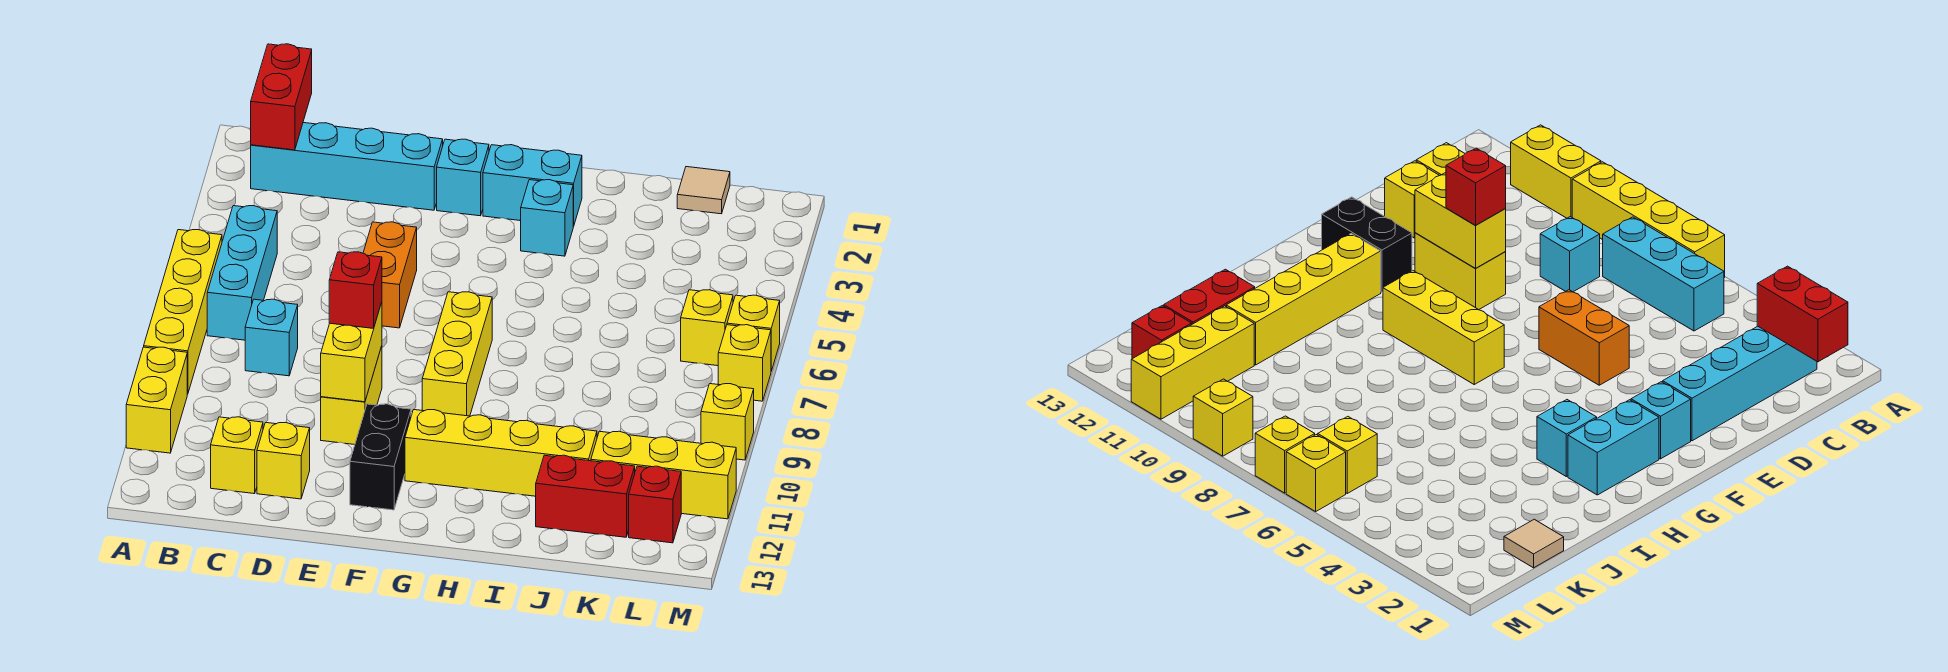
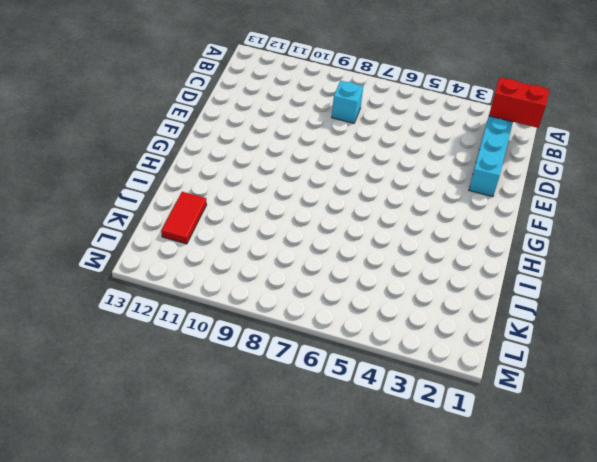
red 1x2 tile [161,192,207,244] -> red 1x2 brick [536,455,635,537]
none -> yellow 1x4 brick [144,230,222,394]
none -> yellow 1x2 brick [126,347,187,453]
none -> cyan 1x3 brick [207,206,277,340]

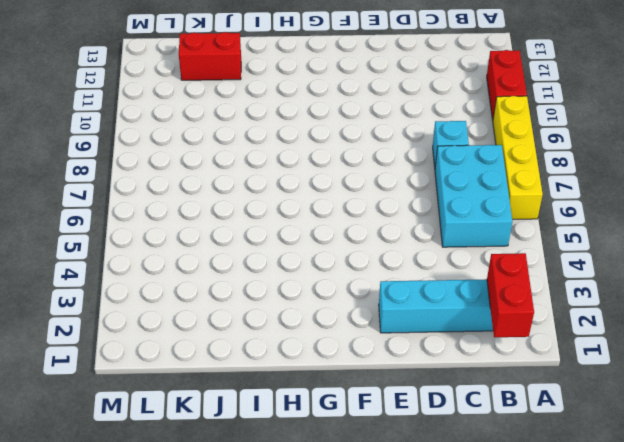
red 1x2 brick [487,50,527,120] -> yellow 1x2 brick [126,347,187,453]
cyan 2x3 brick [435,145,513,247] -> cyan 1x3 brick [207,206,277,340]
none -> yellow 1x1 brick [211,417,263,494]
none -> yellow 1x1 brick [257,422,310,499]
none -> orange 1x2 brick [363,222,417,328]

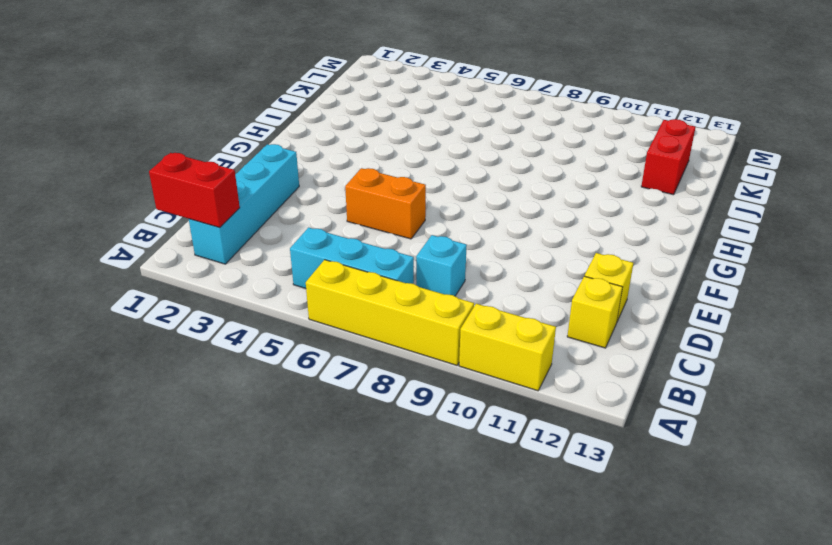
none -> yellow 1x2 brick [321,346,382,445]
none -> cyan 1x1 brick [437,139,489,216]
none -> black 1x2 brick [350,404,411,510]

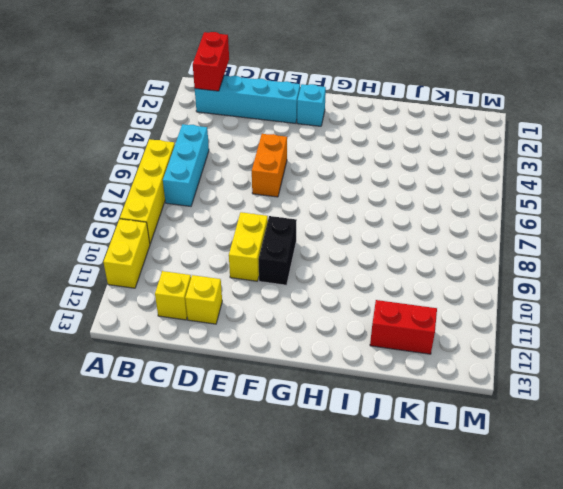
black 1x2 brick [258,216,297,285] -> black 1x2 brick moved to [350,404,411,510]
none -> cyan 1x1 brick [245,299,298,376]
none -> cyan 1x2 brick [483,145,582,227]
none -> yellow 1x3 brick [422,292,492,416]

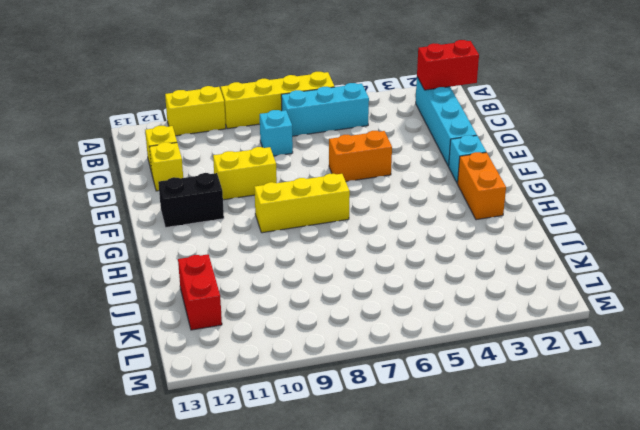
orange 1x2 brick [458,152,506,220] -> cyan 1x2 brick [483,145,582,227]
none -> yellow 1x4 brick [405,410,597,496]
none -> cyan 1x1 brick [521,180,573,256]
none -> tan 1x1 tile [677,167,730,214]

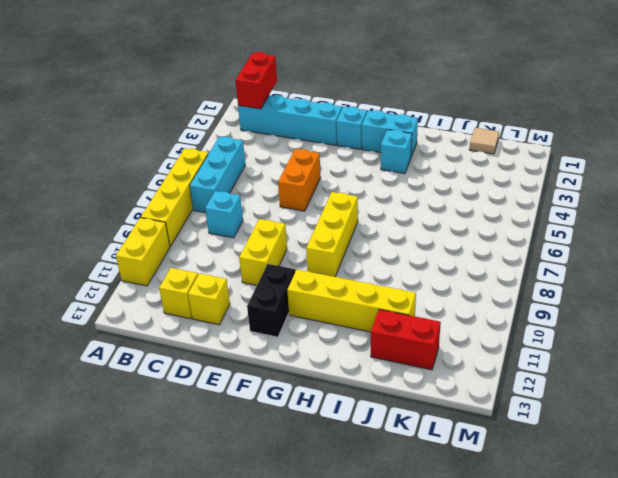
none -> yellow 1x3 brick [591,431,736,519]
none -> yellow 1x1 brick [681,290,733,366]
none -> red 1x1 brick [629,466,681,543]

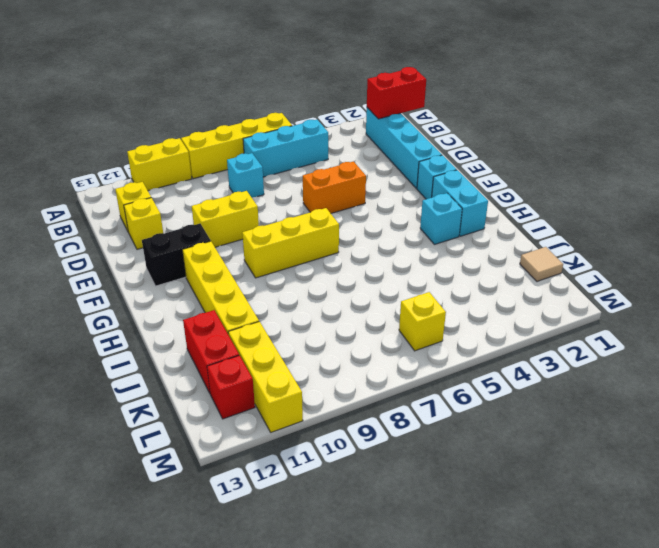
none -> yellow 1x1 brick [727,295,780,371]
none -> yellow 1x1 brick [718,325,771,401]
none -> yellow 1x1 brick [701,384,754,460]

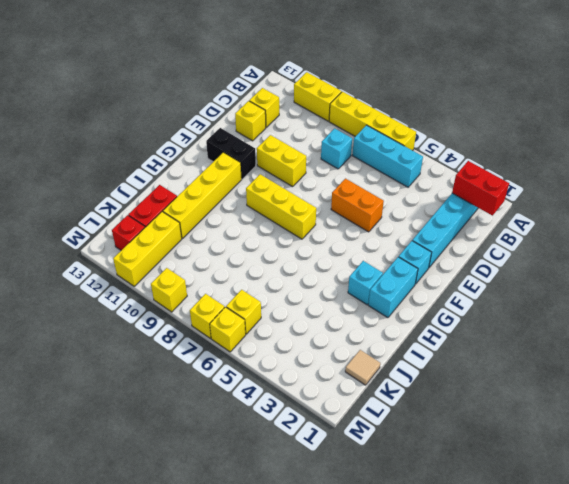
none -> yellow 1x2 brick [321,302,382,402]
none -> red 1x1 brick [329,252,382,328]

